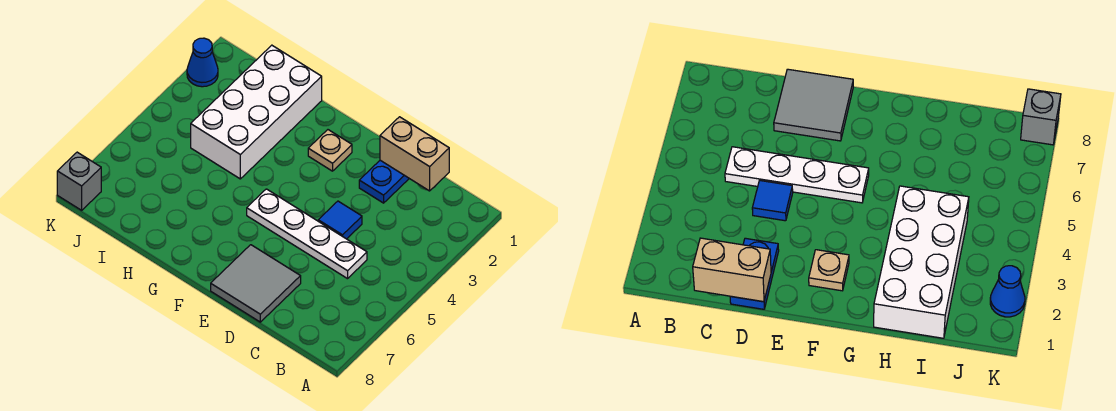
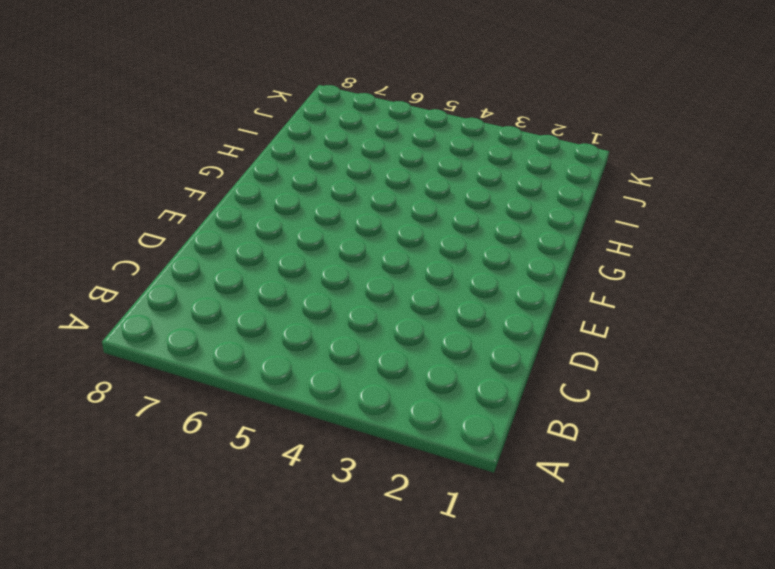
none -> white 1x4 plate [247,189,367,279]
none -> blue 1x2 plate [359,160,409,203]

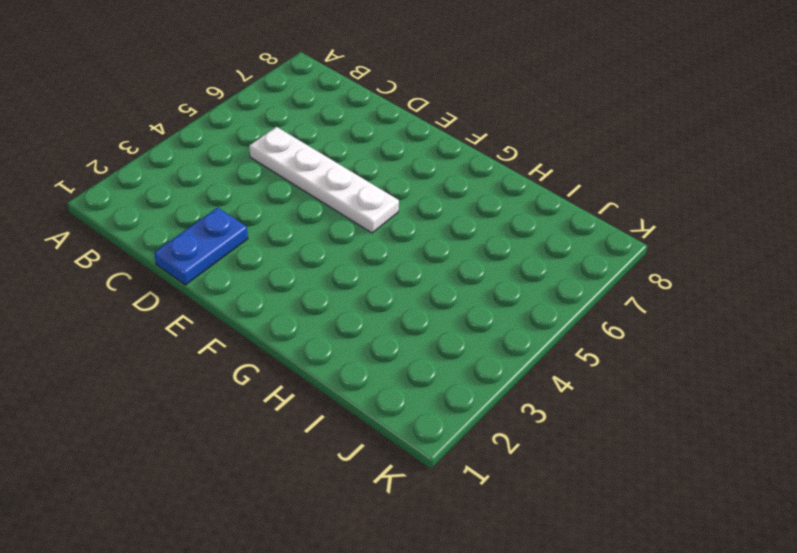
none -> blue 1x1 tile [318,201,362,239]
none -> grey 2x2 tile [211,245,301,322]

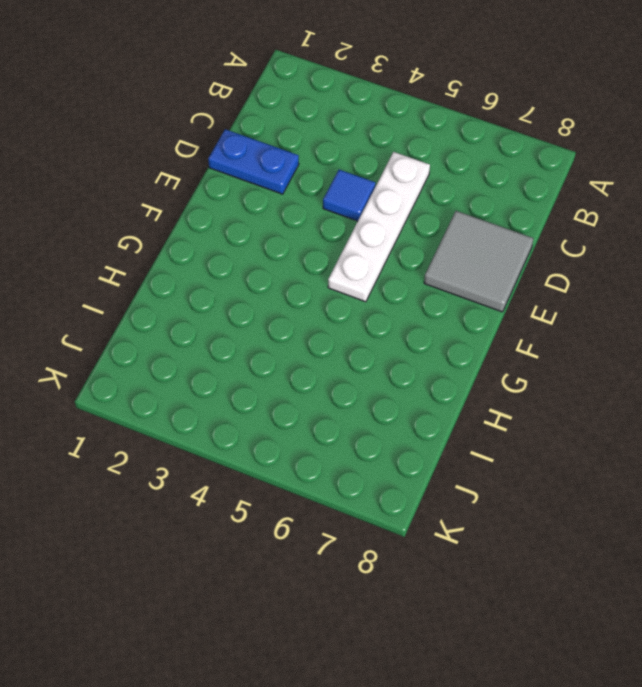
none -> tan 1x1 plate [308,130,352,171]
none -> white 2x4 brick [191,45,322,179]

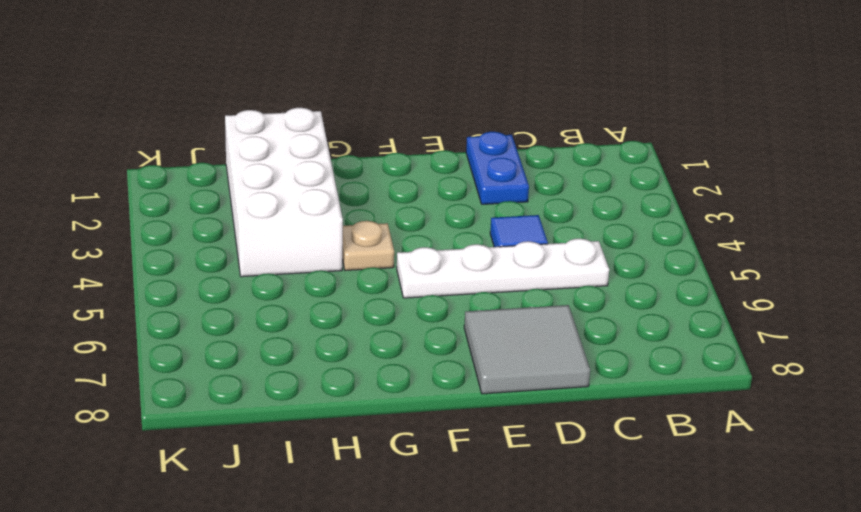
tan 1x1 plate [342,221,394,271] -> tan 1x1 plate moved to [308,130,352,171]
none -> blue 1x1 cone [187,38,218,87]
none -> grey 1x1 brick [57,152,101,210]

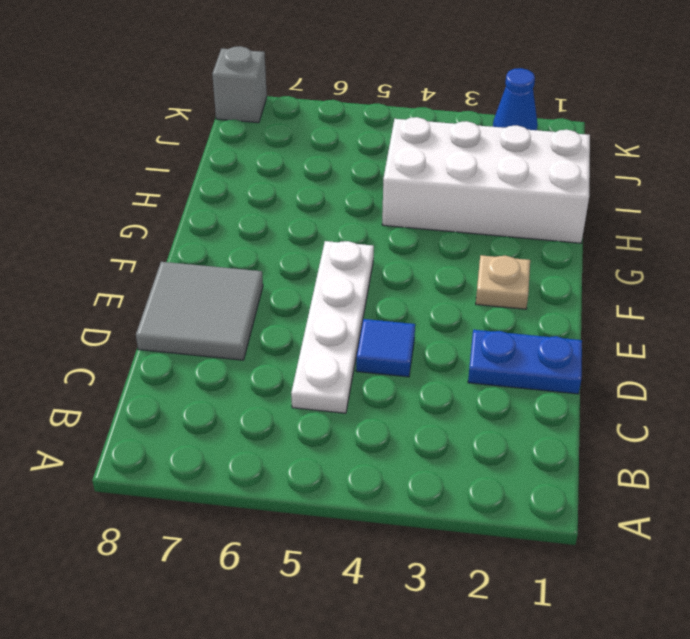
none -> tan 1x2 brick [380,117,449,191]

